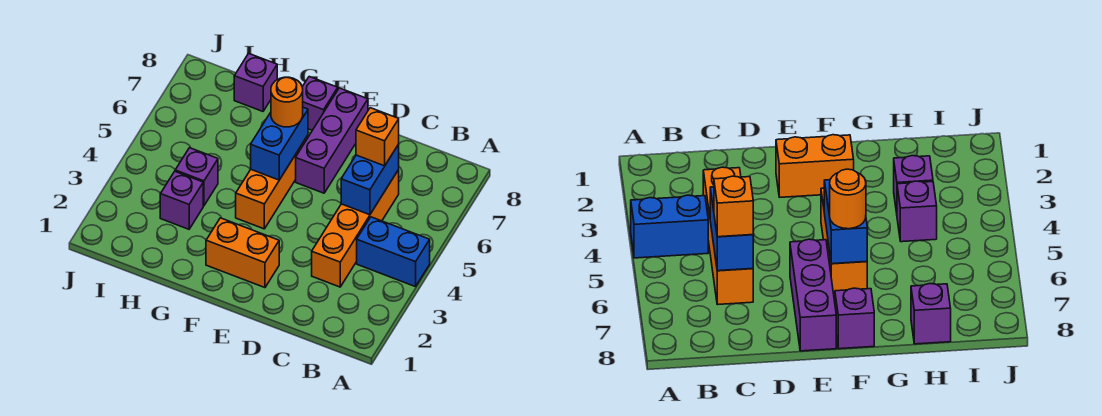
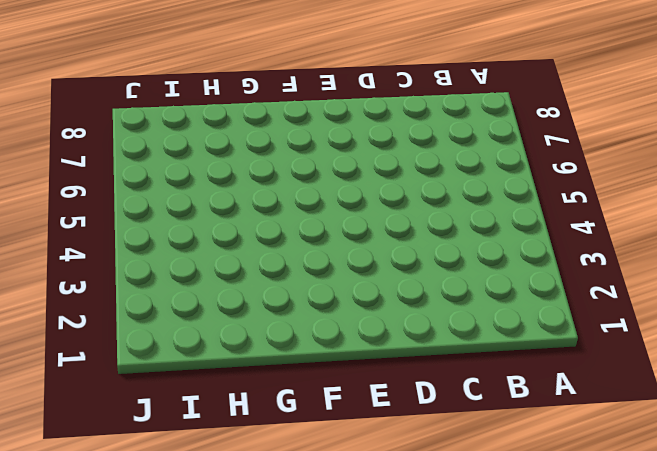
none -> blue 1x2 brick [357,217,430,287]
none -> orange 1x4 brick [312,170,399,287]
none -> orange 1x2 brick [206,218,279,288]

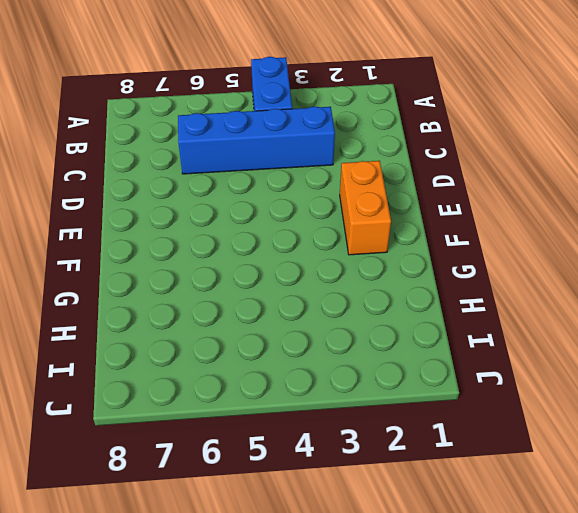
blue 1x4 brick [178,106,335,174] -> orange 1x4 brick [312,170,399,287]
none -> purple 1x3 brick [296,88,368,193]
none -> orange 1x3 brick [236,135,308,229]
none -> purple 1x1 brick [302,77,338,130]

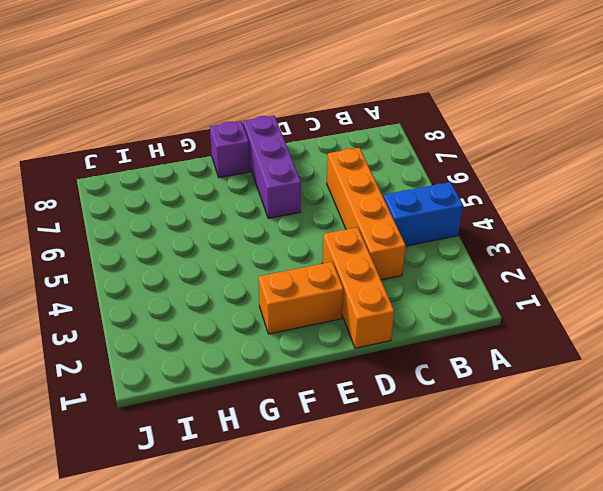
orange 1x3 brick [322,227,394,348] -> orange 1x3 brick moved to [236,135,308,229]
none -> purple 1x1 brick [160,171,203,229]
none -> purple 1x1 brick [175,148,218,206]
none -> purple 1x1 brick [234,53,277,111]

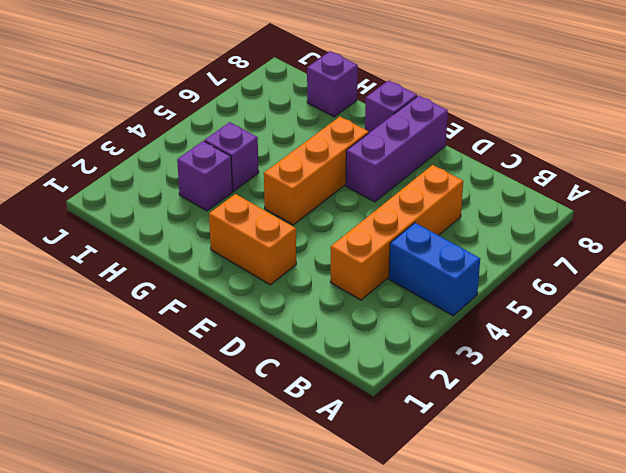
none -> blue 1x2 brick [341,144,399,215]
none -> blue 1x2 brick [251,107,308,180]
none -> orange 1x1 brick [356,108,399,166]

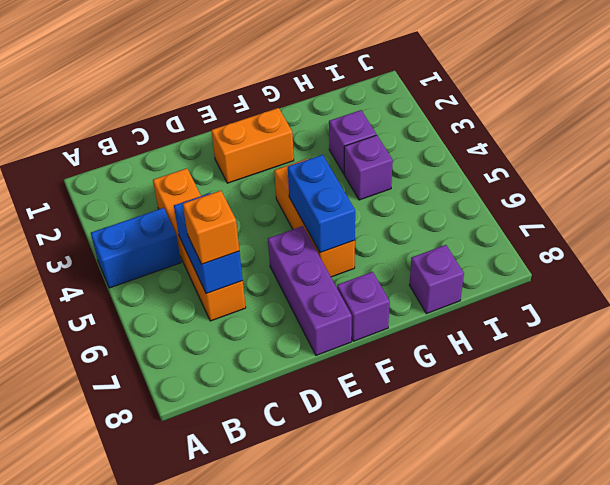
none -> orange 1x1 round brick [271,77,303,127]

